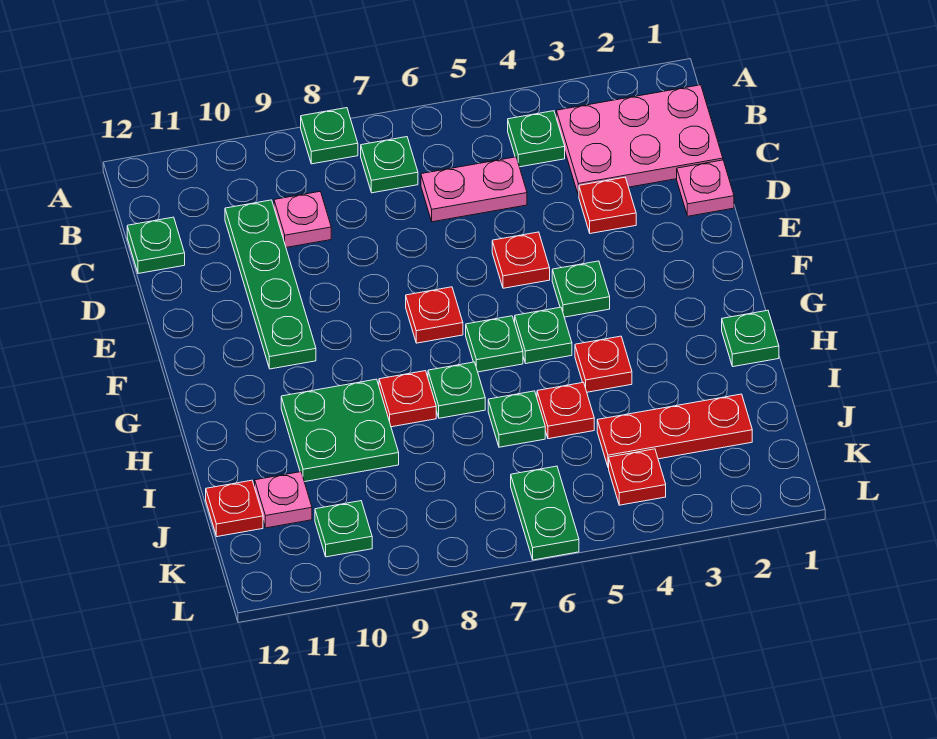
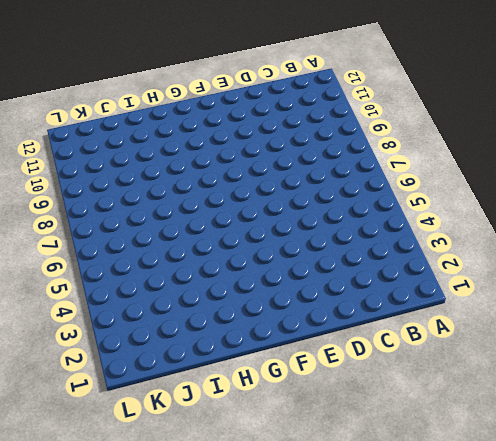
none -> green 1x1 plate [301,108,358,164]
none -> pink 2x3 plate [556,85,723,196]
none -> green 1x1 plate [508,111,565,167]

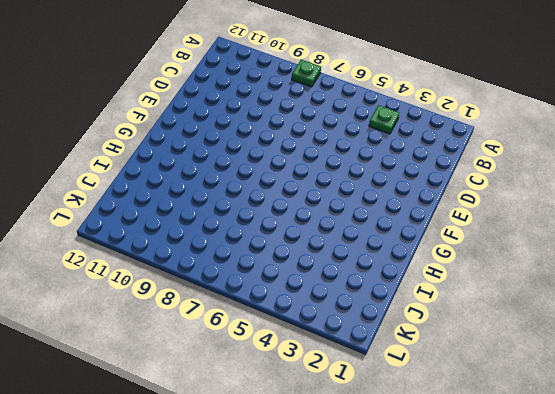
none -> pink 2x3 plate [556,85,723,196]
none -> green 1x1 plate [361,137,418,193]
none -> pink 1x2 plate [421,157,527,222]

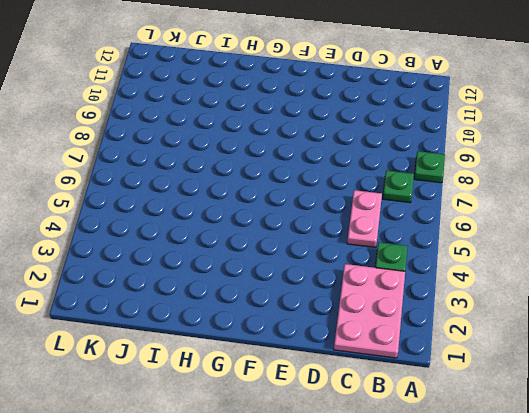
none -> pink 1x1 plate [274,192,331,247]
none -> green 1x4 plate [225,200,316,369]
none -> green 1x1 plate [127,217,185,274]

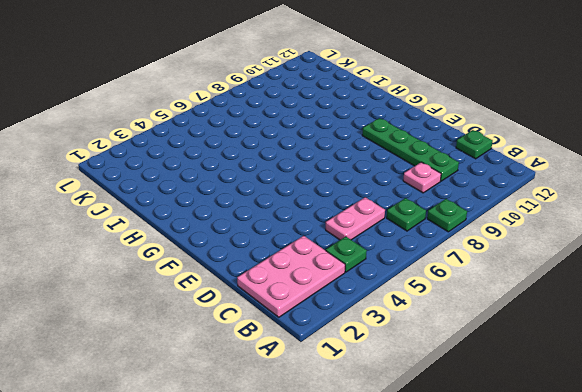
none -> pink 1x1 plate [677,160,734,216]
none -> red 1x1 plate [579,177,636,234]
none -> red 1x1 plate [492,232,550,288]

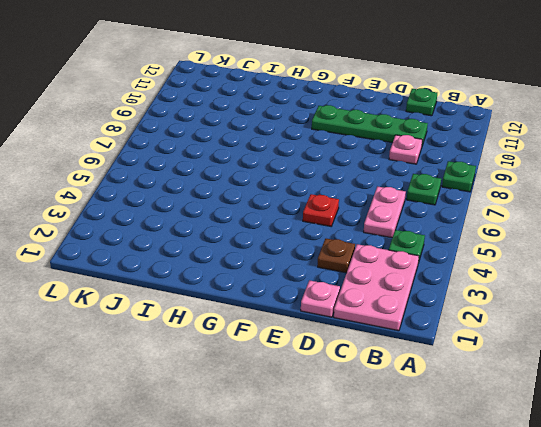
brown 1x1 plate [318,239,355,273] -> red 1x1 plate [579,177,636,234]
none -> green 1x1 plate [552,261,610,317]
none -> red 1x1 plate [406,287,463,343]
none -> green 1x1 plate [515,307,572,363]

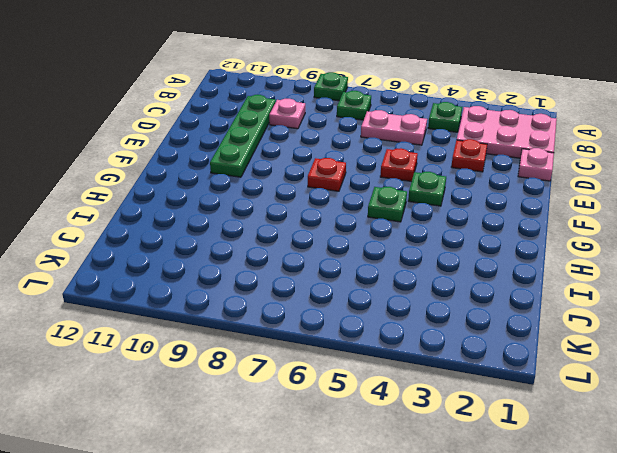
none -> green 1x1 plate [127,217,185,274]
none -> green 1x1 plate [466,316,523,372]
none -> green 1x1 plate [722,310,779,367]

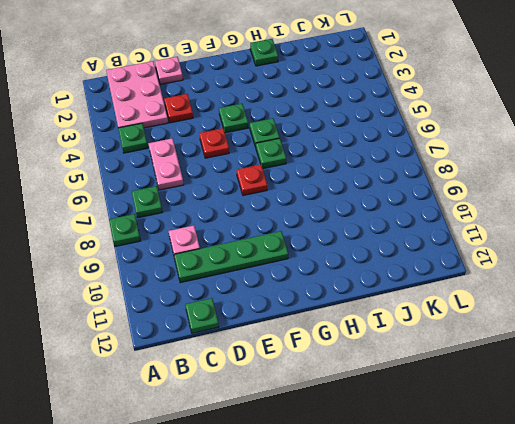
none -> red 1x1 plate [575,336,632,392]
none -> green 1x1 plate [428,362,485,418]
none -> red 1x1 plate [379,371,436,427]

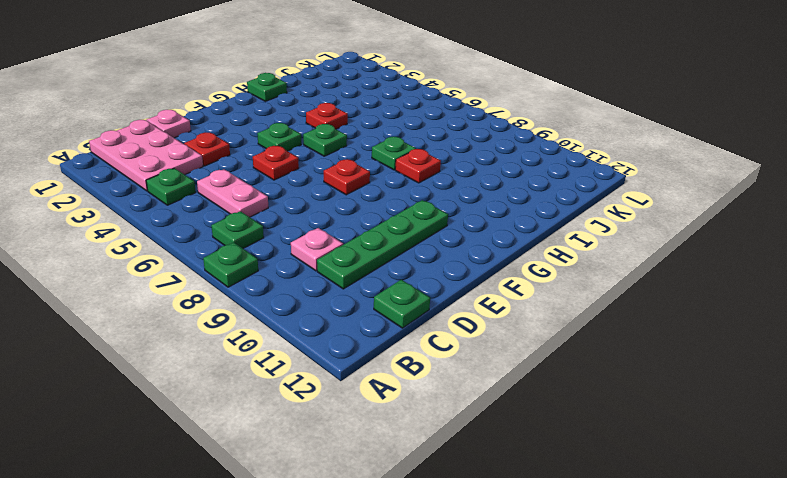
none -> green 1x1 plate [466,316,523,372]
none -> green 2x2 plate [281,379,399,482]
none -> red 1x1 plate [537,382,594,439]

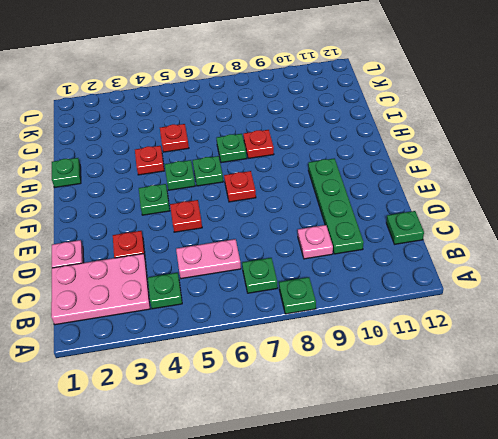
none -> green 2x2 plate [281,379,399,482]
none -> green 1x1 plate [488,391,545,447]
none -> red 1x3 plate [597,394,752,468]

